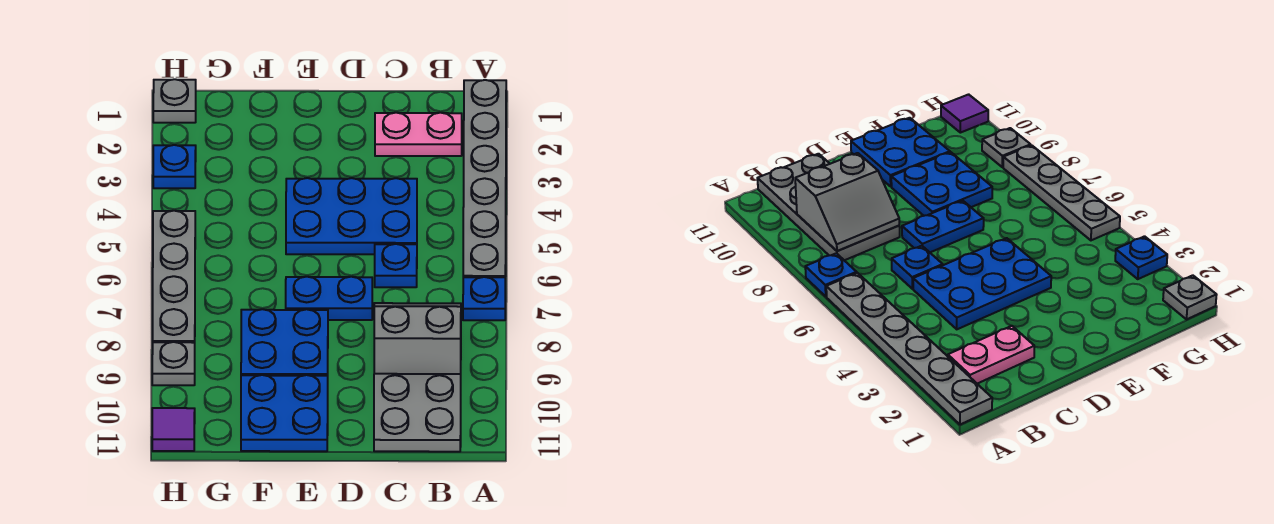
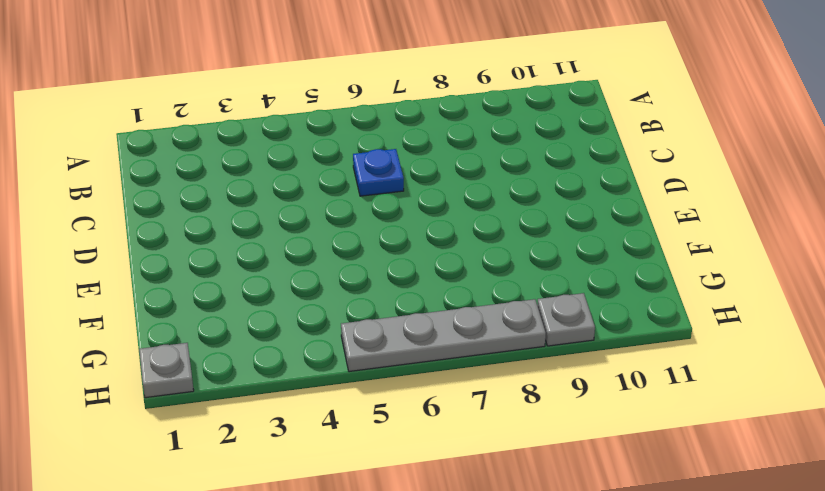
none -> grey 1x6 plate [463,80,506,277]
none -> blue 1x1 plate [463,277,505,320]
none -> pink 1x2 plate [375,113,462,156]

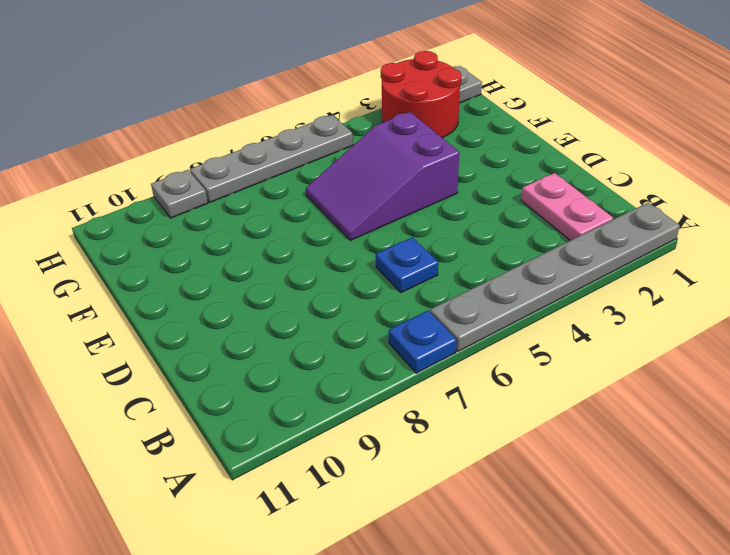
purple 2x3 slope [306,112,459,240] -> blue 2x3 plate [286,178,417,254]
red 2x2 round brick [381,51,461,138] -> blue 1x1 plate [153,145,196,188]
none -> grey 2x4 plate [374,374,461,452]
none -> blue 1x2 plate [286,277,372,320]
none -> blue 2x2 plate [241,309,328,376]

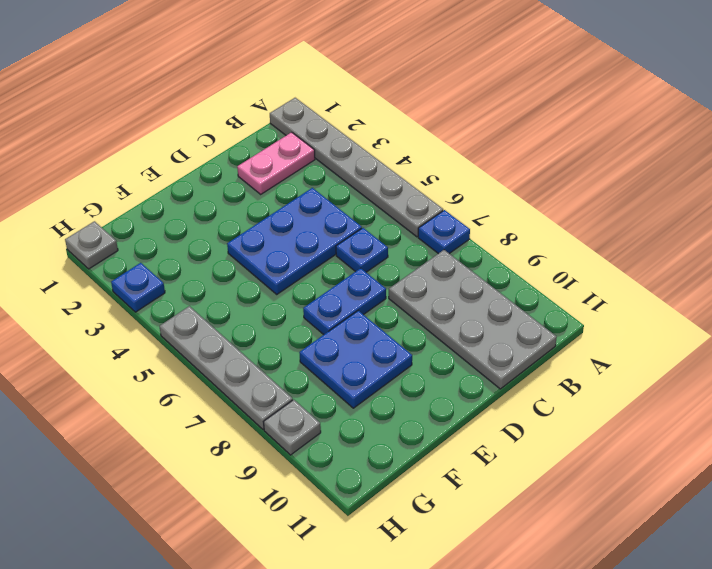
none -> blue 2x2 plate [241,375,328,451]
none -> purple 1x1 tile [152,408,195,451]
none -> grey 2x2 slope [374,303,461,374]

